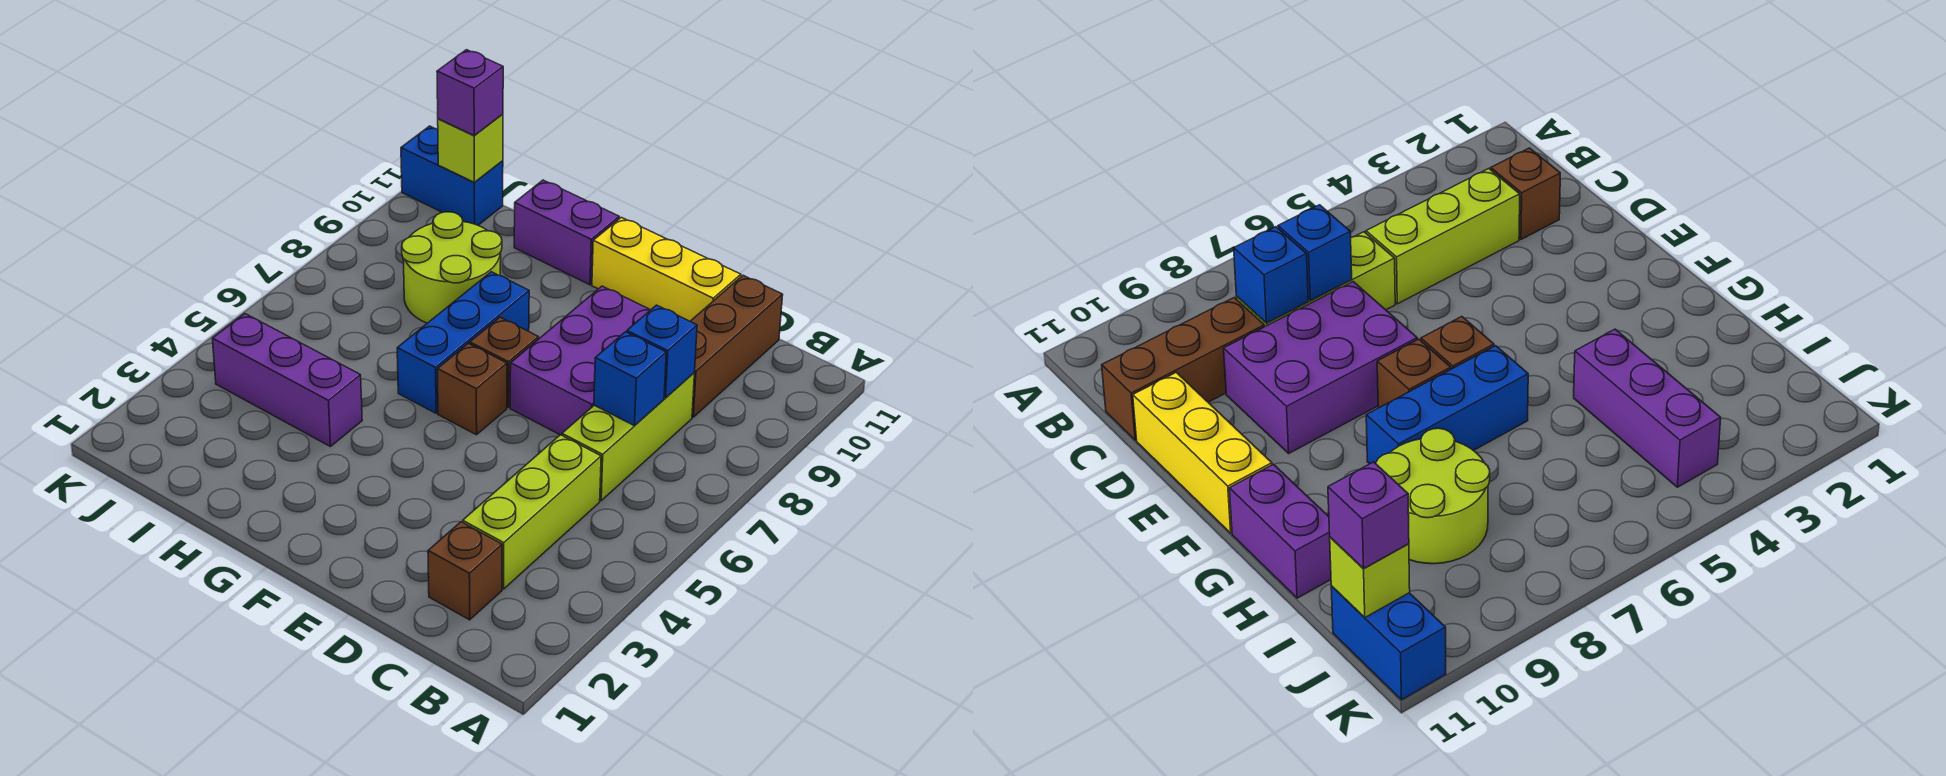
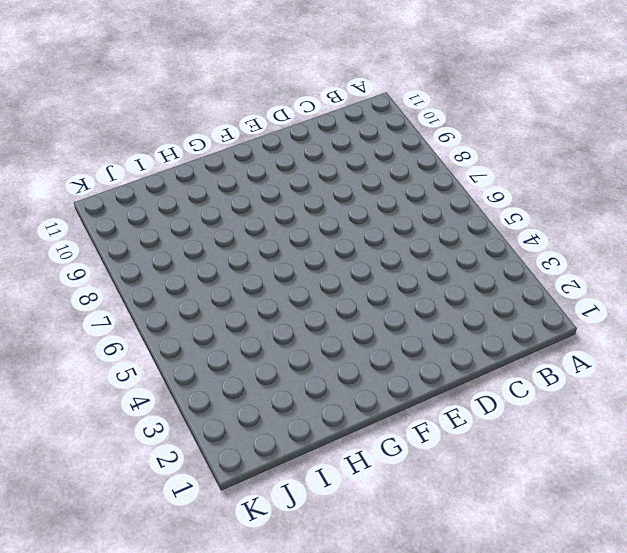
none -> brown 1x1 brick [428,522,502,620]
none -> lime 1x3 brick [463,435,601,589]
none -> lime 1x3 brick [562,373,694,501]

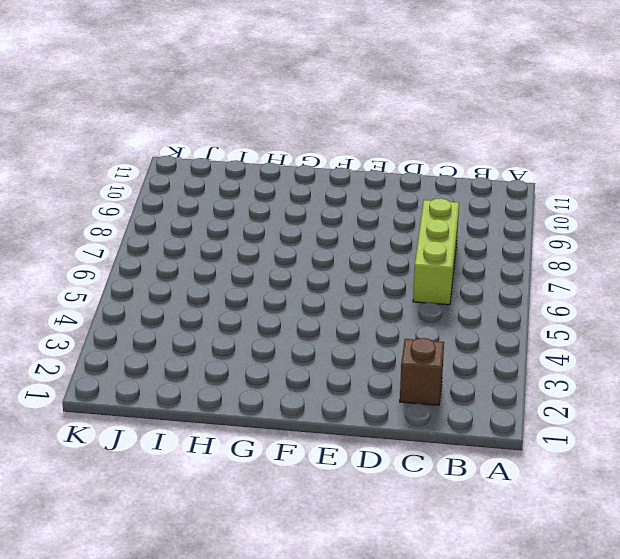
none -> lime 1x3 brick [463,435,601,589]
none -> brown 1x3 brick [690,275,783,417]
none -> purple 2x3 brick [510,286,650,435]

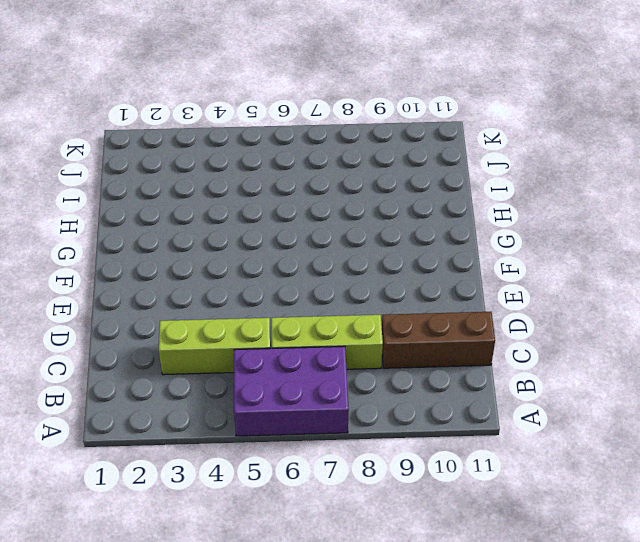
purple 2x3 brick [234,346,349,436] -> purple 2x3 brick moved to [510,286,650,435]
none -> brown 1x1 brick [428,522,502,620]
none -> yellow 1x3 brick [592,217,741,321]
none -> brown 1x1 brick [438,343,507,435]

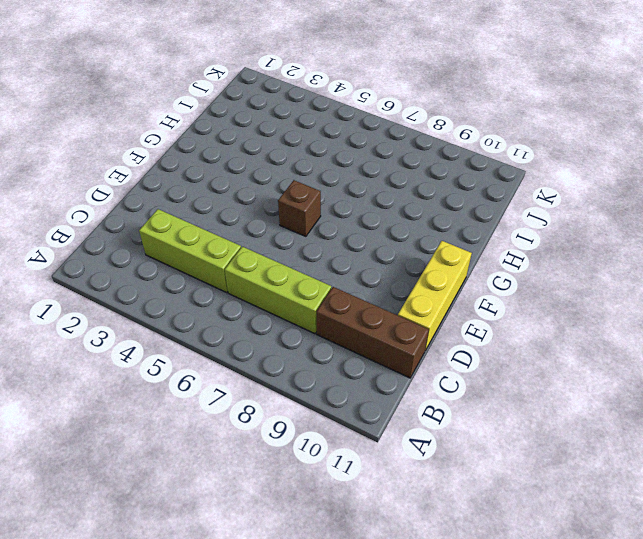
none -> brown 1x1 brick [428,522,502,620]
none -> purple 2x3 brick [510,286,650,435]
none -> brown 1x1 brick [470,317,539,407]

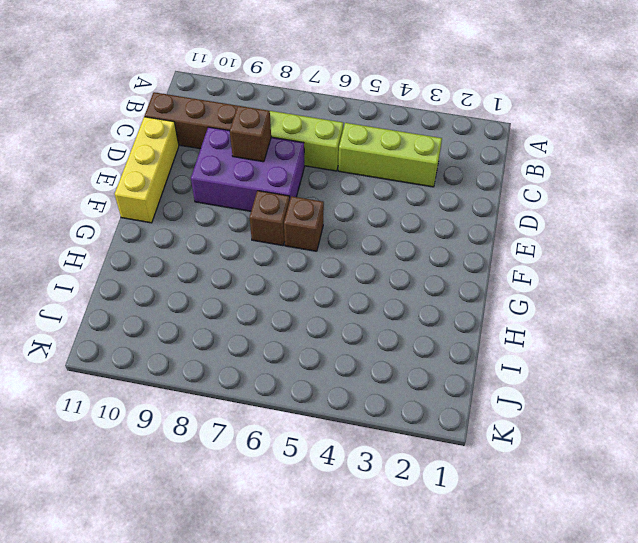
brown 1x1 brick [230,106,271,162] -> brown 1x1 brick moved to [428,522,502,620]
none -> blue 1x3 brick [397,272,529,413]
none -> purple 1x2 brick [514,180,619,285]
none -> purple 1x3 brick [212,314,362,446]

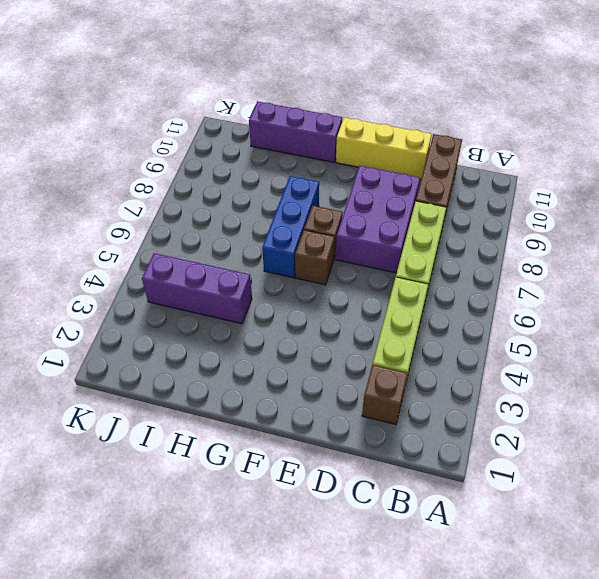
purple 1x3 brick [249,101,342,162] -> purple 1x2 brick [514,180,619,285]
none -> lime 2x2 round brick [402,212,502,323]
none -> blue 1x2 brick [401,126,503,225]
none -> blue 1x1 brick [594,332,666,425]

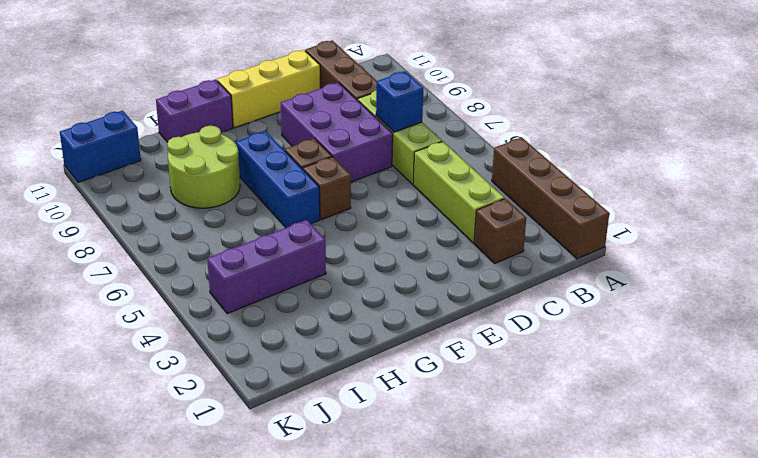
brown 1x4 brick [492,137,609,259] -> none
none -> blue 1x1 brick [627,305,697,398]
none -> lime 1x1 brick [438,114,503,182]
none -> purple 1x1 brick [437,50,503,136]

